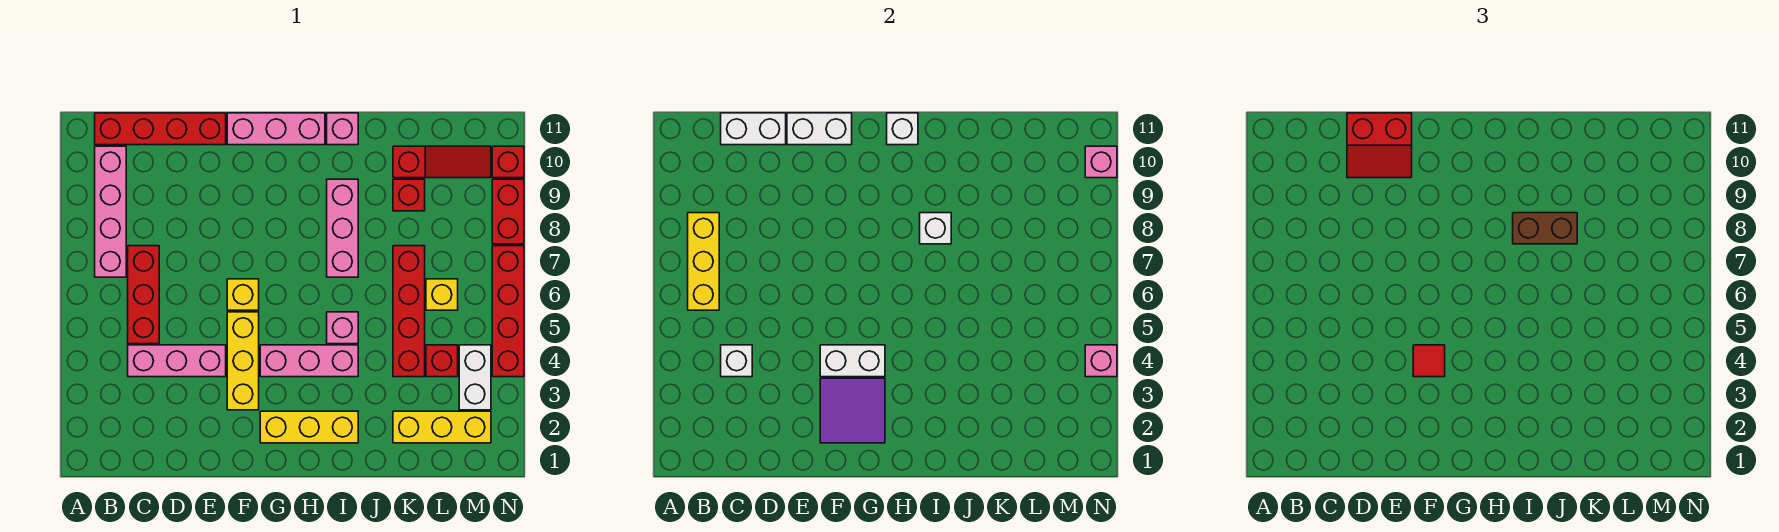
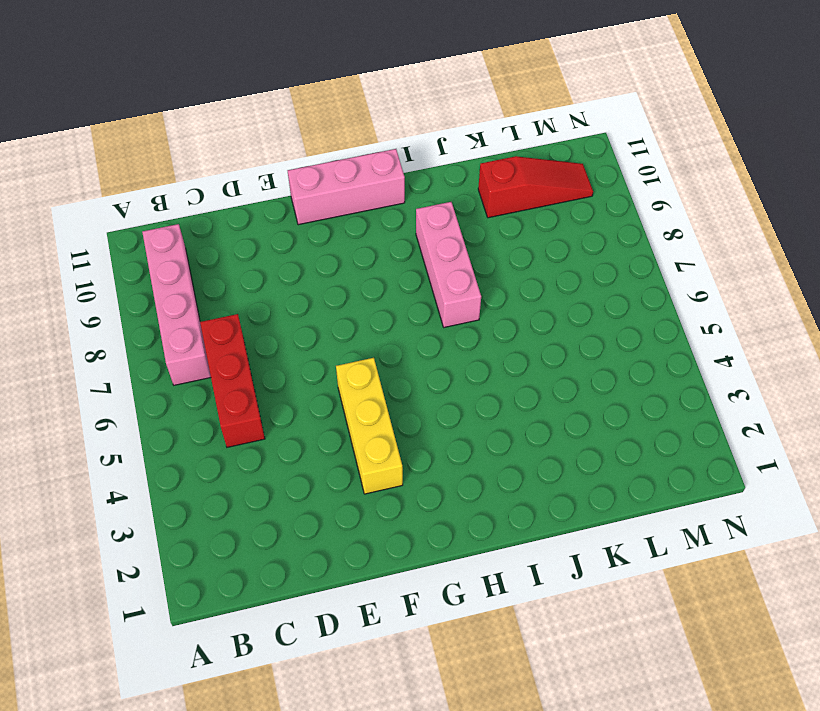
none -> red 1x4 brick [95,113,226,145]
none -> pink 1x3 brick [128,345,226,377]
none -> yellow 1x1 brick [227,279,259,310]
none -> yellow 1x3 brick [260,411,358,443]

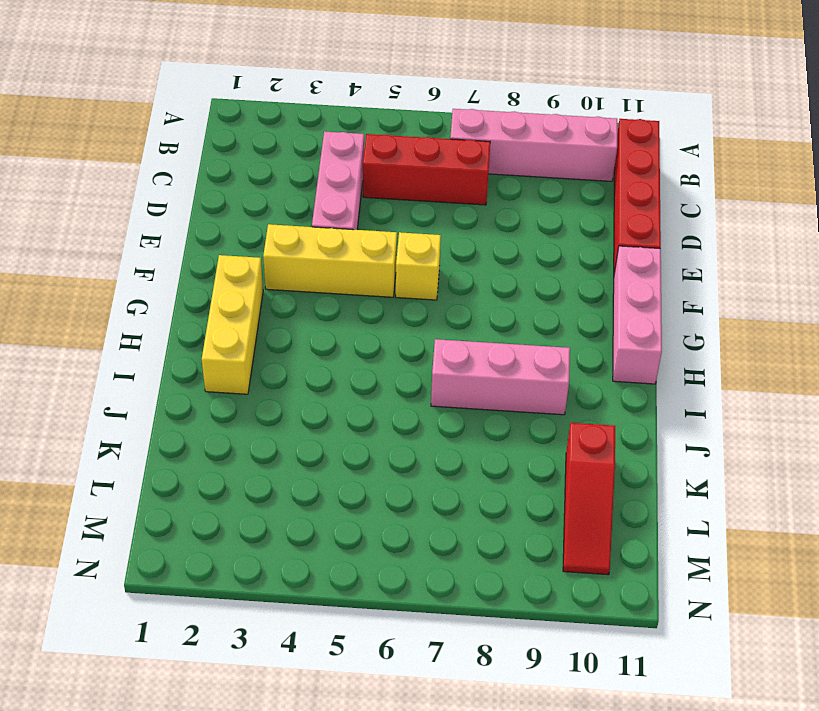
none -> pink 1x3 brick [260,345,358,377]
none -> pink 1x1 brick [327,312,358,344]
none -> pink 1x1 brick [327,113,358,145]
none -> yellow 1x3 brick [393,411,491,443]

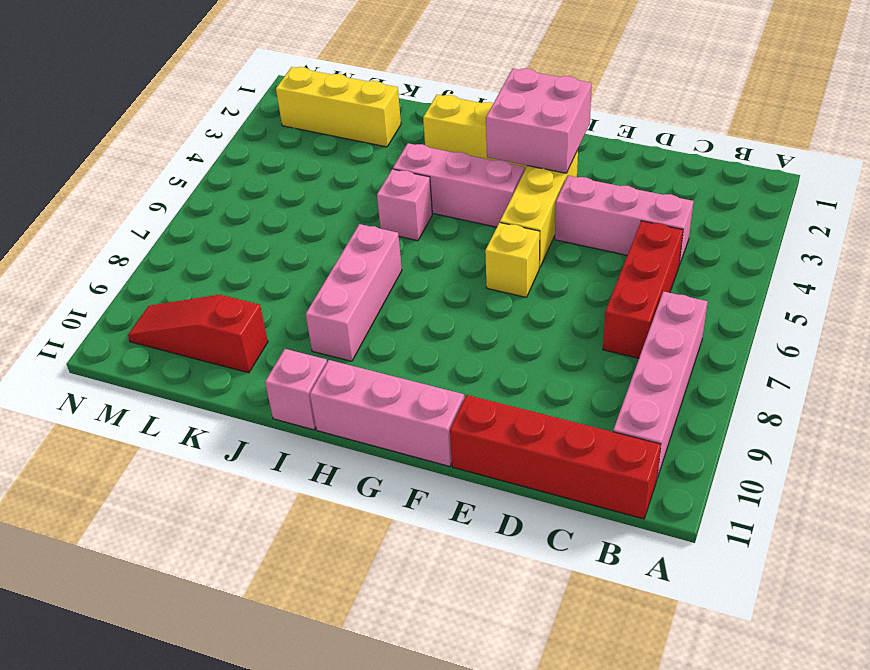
pink 2x2 brick [486,69,592,173] -> purple 2x2 tile [820,378,885,443]
none -> red 1x4 brick [393,246,425,377]
none -> red 1x1 brick [393,179,425,211]
none -> red 1x1 brick [426,345,458,377]
none -> yellow 1x1 brick [426,279,458,310]

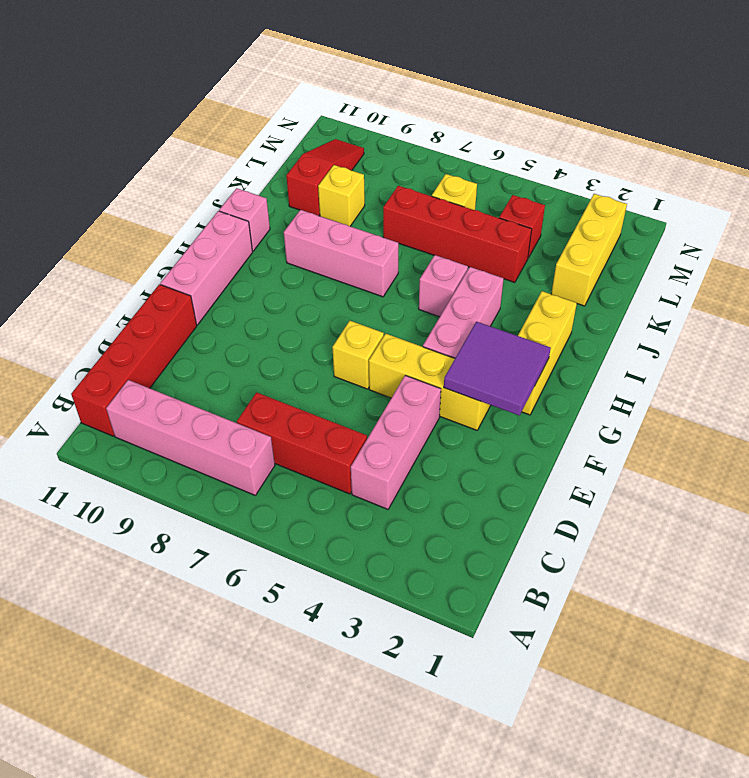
yellow 1x1 brick [318,165,365,226] -> red 1x1 brick [393,179,425,211]
none -> white 1x2 brick [459,345,491,410]
none -> red 1x4 brick [492,246,524,377]
none -> red 1x2 brick [492,179,524,244]
none -> red 1x1 brick [492,146,524,178]

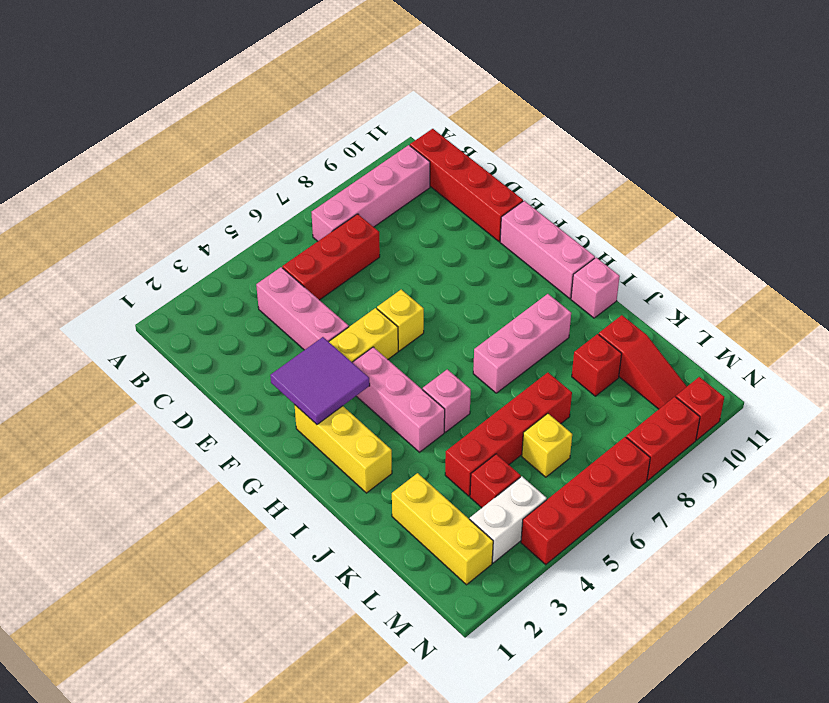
none -> yellow 1x3 brick [688,213,719,310]
none -> white 1x1 brick [721,345,752,377]
none -> white 1x2 brick [721,113,786,145]
none -> white 1x2 brick [787,113,852,145]

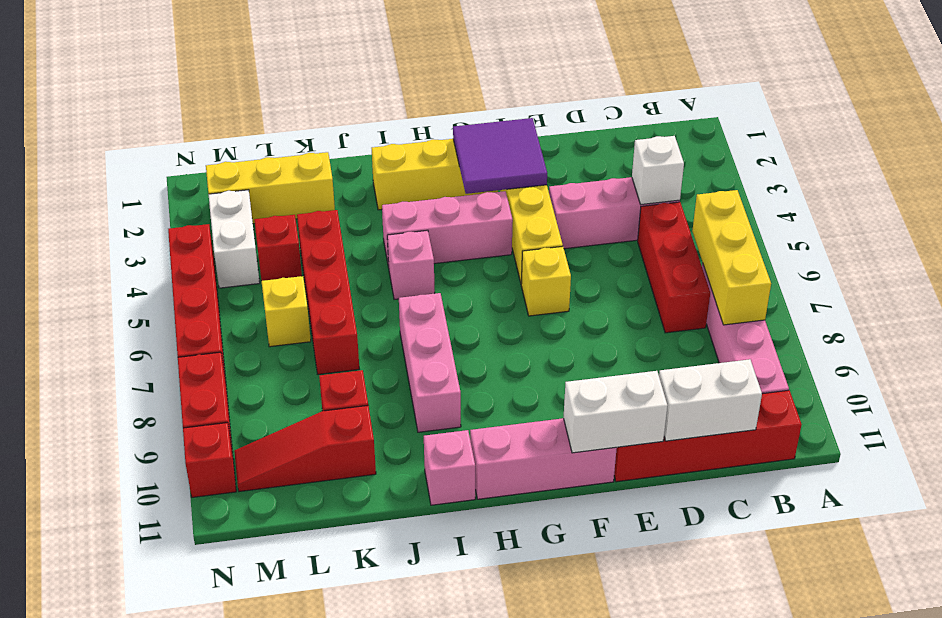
none -> white 1x2 brick [820,345,885,377]
none -> white 1x1 brick [887,113,918,145]
none -> white 1x1 brick [920,213,951,244]
none -> pink 1x1 brick [1085,345,1117,377]

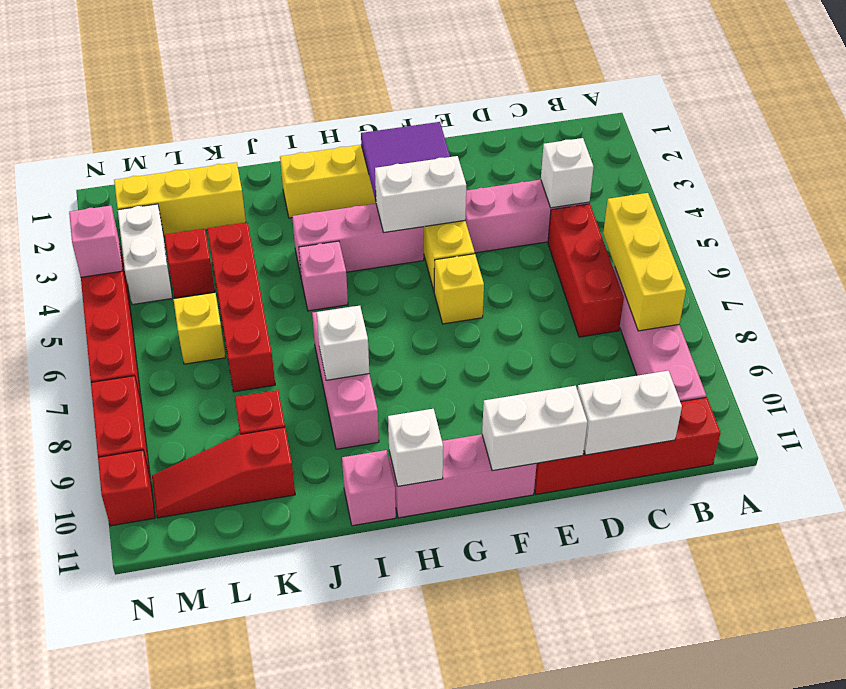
none -> pink 1x1 brick [1085,146,1117,178]
none -> red 2x2 slope [1347,113,1412,178]
none -> red 1x1 tile [1413,345,1445,377]
none -> brown 1x2 brick [1513,213,1577,244]

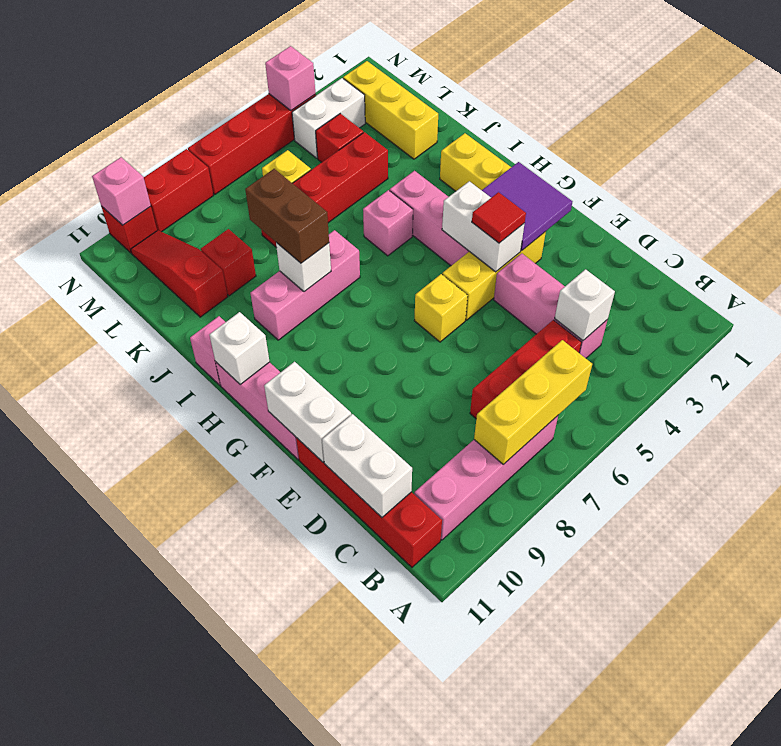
none -> red 2x2 slope [1347,113,1412,178]

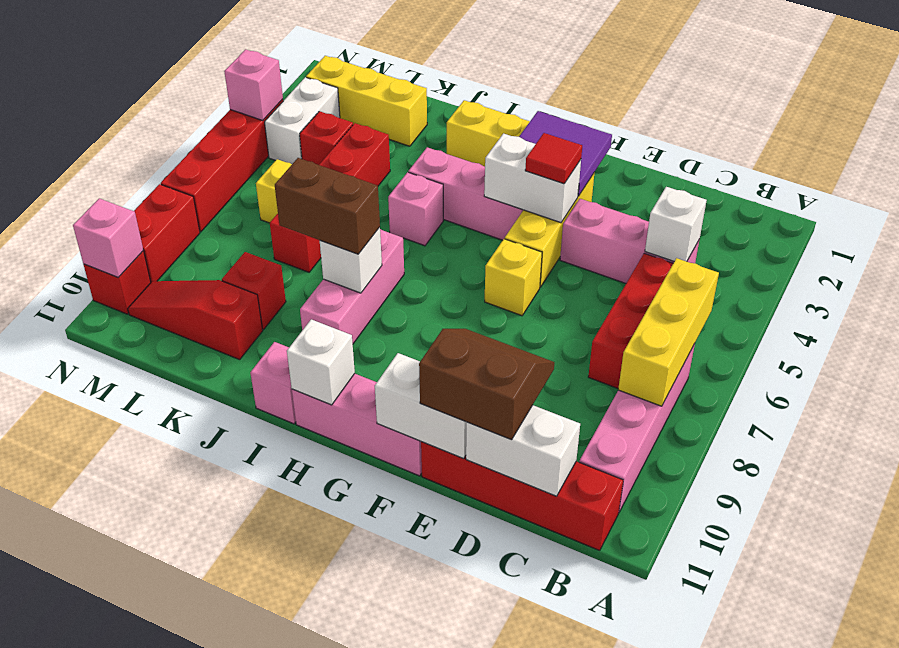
brown 2x2 slope [419,329,554,440] -> red 2x2 slope [1347,113,1412,178]

